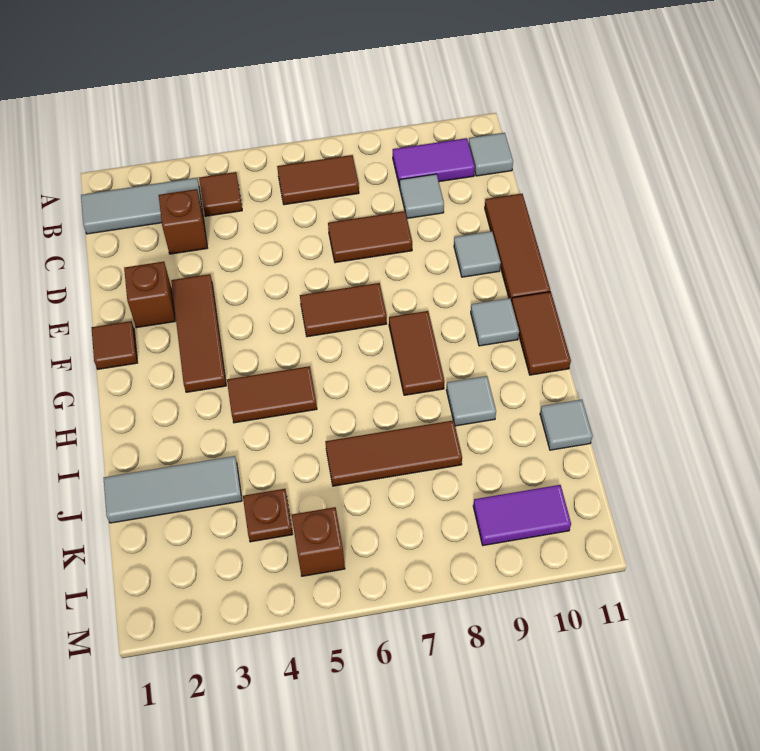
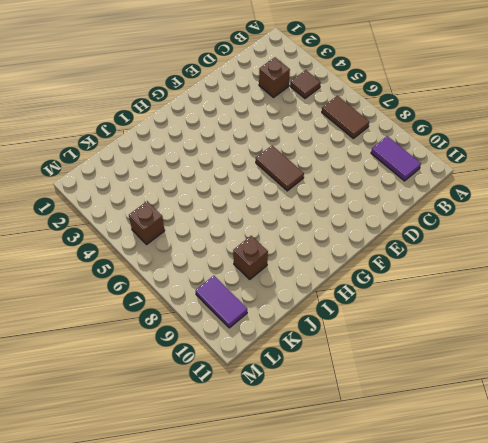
brown 1x1 brick [233,236,268,279] -> brown 1x1 brick moved to [124,262,175,328]
none -> grey 1x3 tile [81,178,203,234]
none -> grey 1x1 tile [469,133,513,176]
none -> grey 1x1 tile [400,174,444,218]

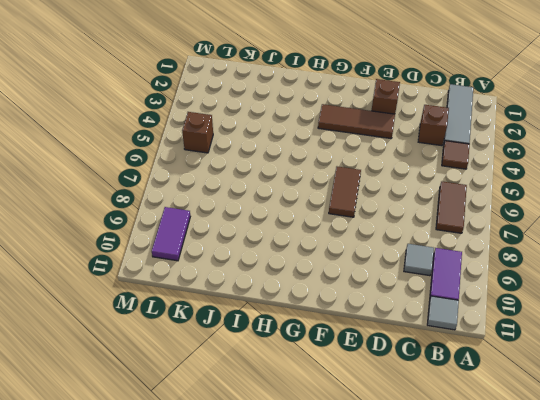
none -> brown 1x2 tile [328,211,412,263]
none -> brown 1x3 tile [485,194,550,302]
none -> grey 1x1 tile [454,231,501,277]

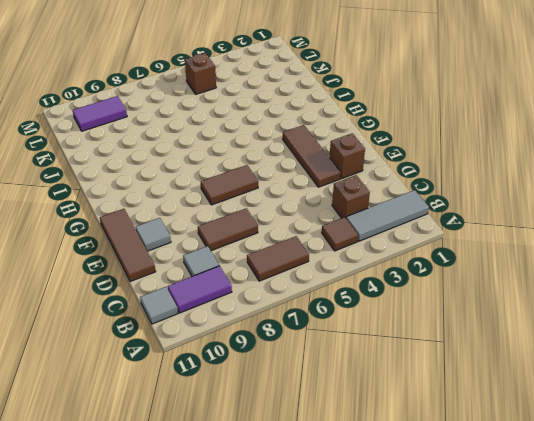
none -> brown 1x1 tile [92,321,138,369]
none -> brown 1x2 tile [389,311,444,395]
none -> grey 1x1 tile [471,298,519,346]

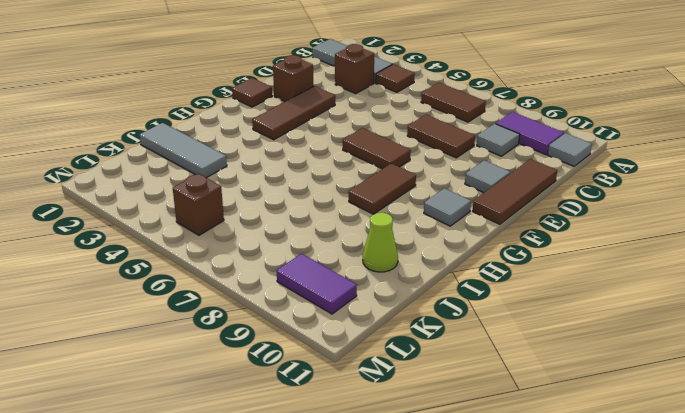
lime 1x1 cone [363,213,398,272] -> none
none -> brown 1x2 tile [512,292,571,375]
none -> brown 1x2 tile [227,366,317,423]
none -> grey 1x1 tile [446,376,496,426]

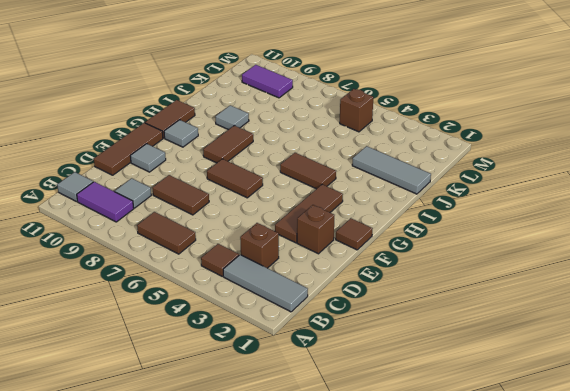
none -> brown 1x3 tile [325,420,462,486]
none -> grey 1x1 tile [540,400,593,450]
none -> brown 1x1 plate [243,489,293,542]

